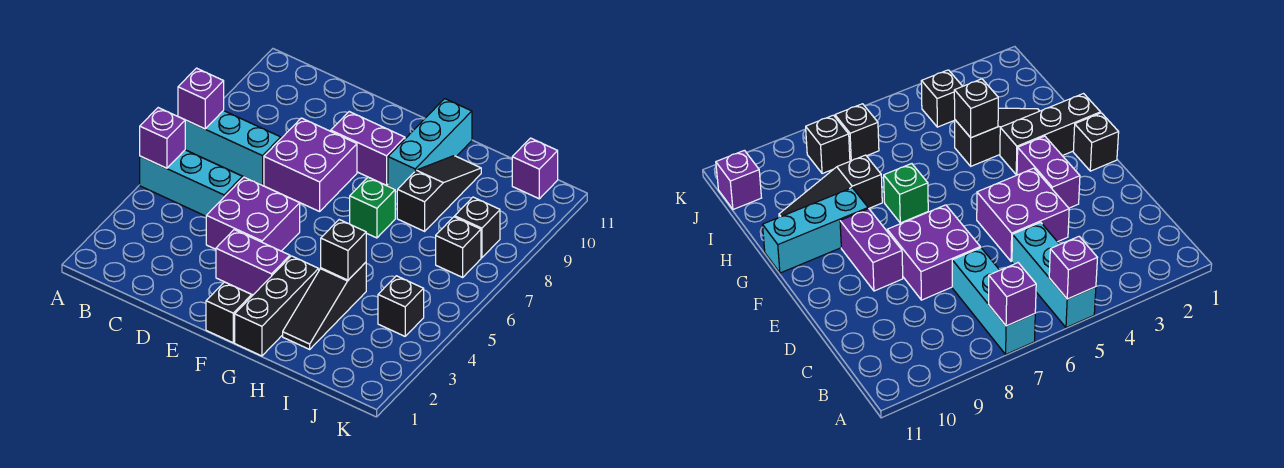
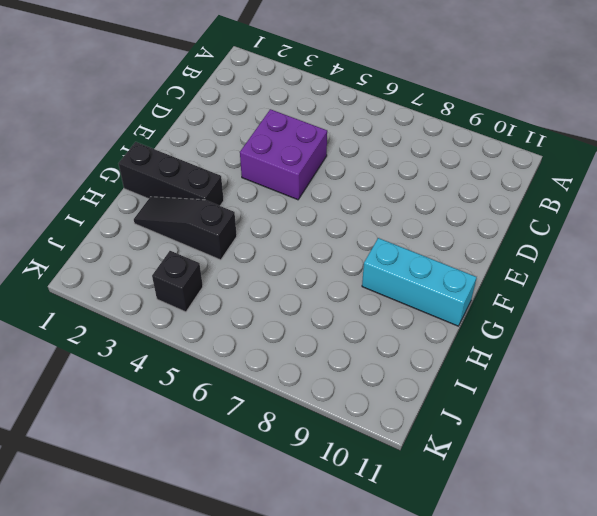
none -> cyan 1x3 brick [140,150,242,216]
none -> cyan 1x3 brick [185,111,281,185]
none -> purple 2x2 brick [264,118,357,211]

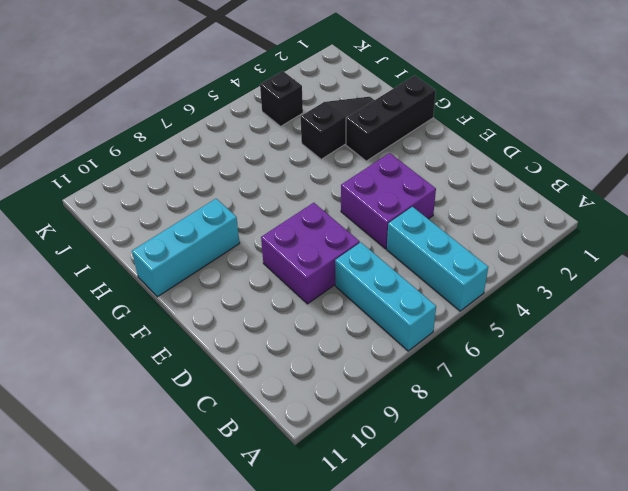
none -> purple 1x2 brick [216,230,290,295]
none -> purple 1x2 brick [331,112,405,186]
none -> black 1x1 brick [206,282,252,343]

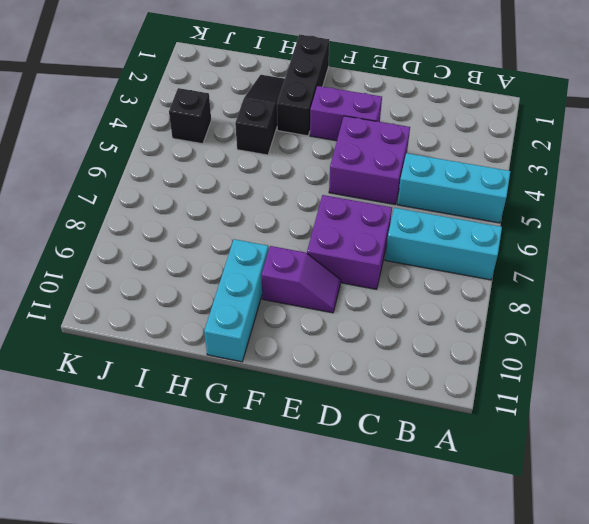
purple 1x2 slope [261,246,341,313] -> purple 1x2 brick [331,112,405,186]
none -> black 1x1 brick [206,282,252,343]
none -> green 1x1 brick [350,177,395,238]
none -> black 1x3 slope [397,156,481,231]

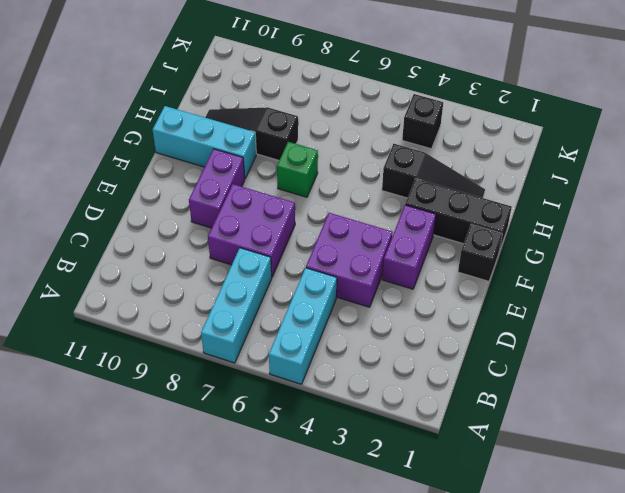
none -> black 1x1 brick [436,217,481,277]
none -> black 1x1 brick [455,197,500,258]
none -> purple 1x1 brick [512,138,558,199]

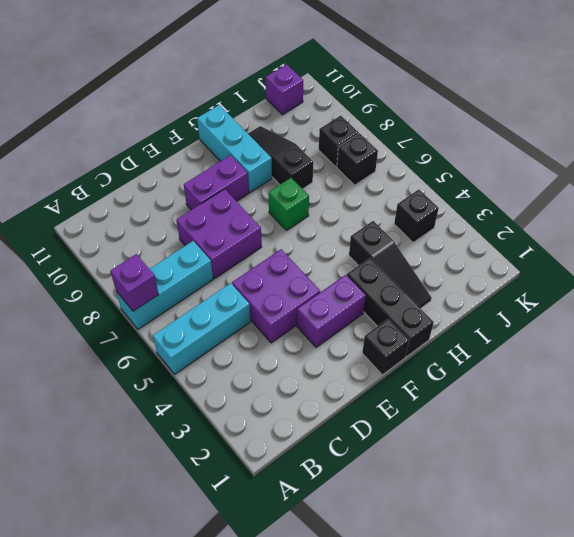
none -> purple 1x1 brick [140,108,185,168]
none -> black 1x1 brick [321,220,366,280]

